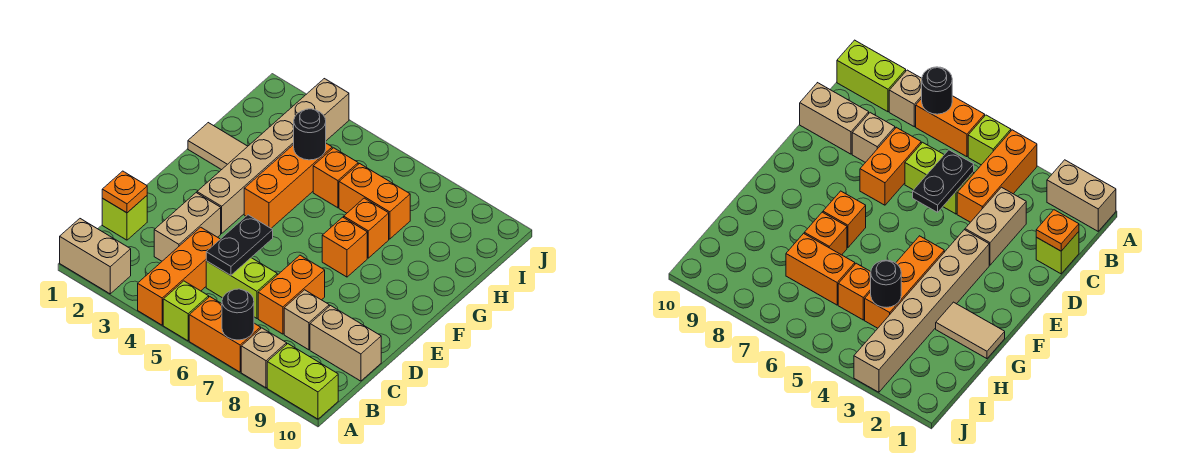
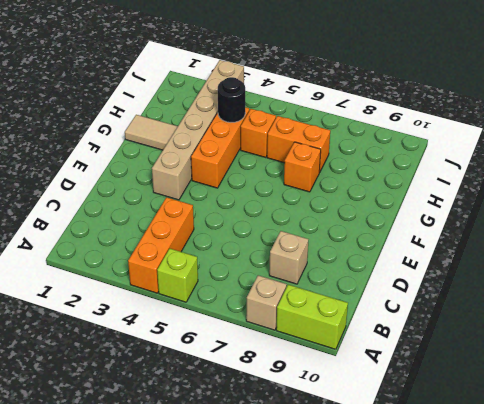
none -> tan 1x2 brick [60,219,131,294]
none -> orange 1x2 brick [189,297,261,372]
none -> lime 1x1 brick [102,196,147,240]

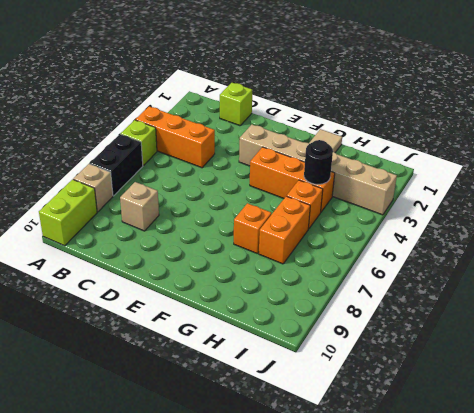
black 1x2 brick [90,134,143,196] -> orange 1x2 brick [189,297,261,372]
none -> tan 1x2 brick [60,219,131,294]
none -> tan 1x2 brick [154,193,221,261]
none -> lime 1x2 brick [206,258,277,318]

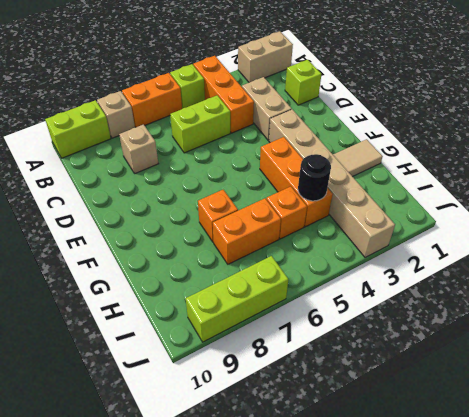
lime 1x3 brick [186,256,288,342] -> none
none -> orange 1x2 brick [258,255,325,334]
none -> tan 1x2 brick [310,306,381,381]
none -> orange 1x1 brick [322,217,367,277]

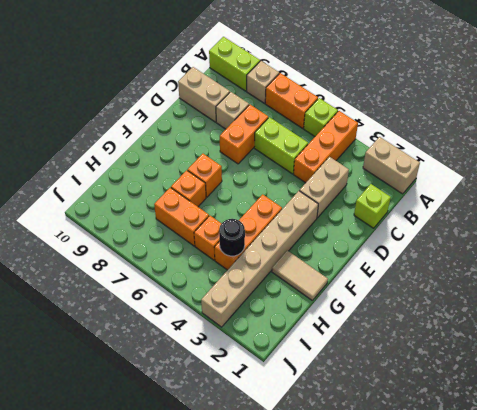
none -> black 1x1 round brick [222,289,254,340]
none -> orange 1x1 plate [102,171,147,213]
none -> black 1x2 plate [206,215,273,275]

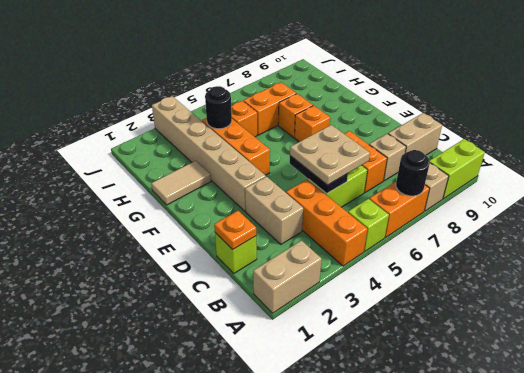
tan 2x2 plate [290,125,370,185] -> none

